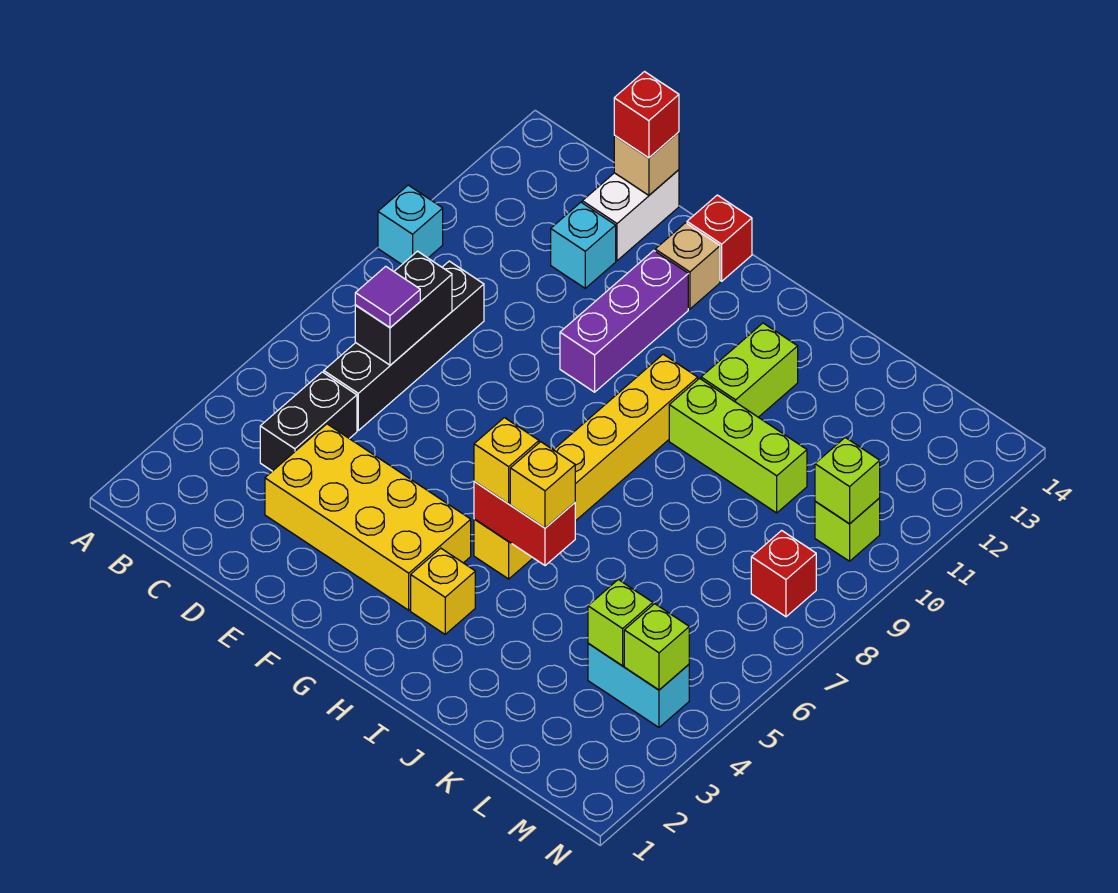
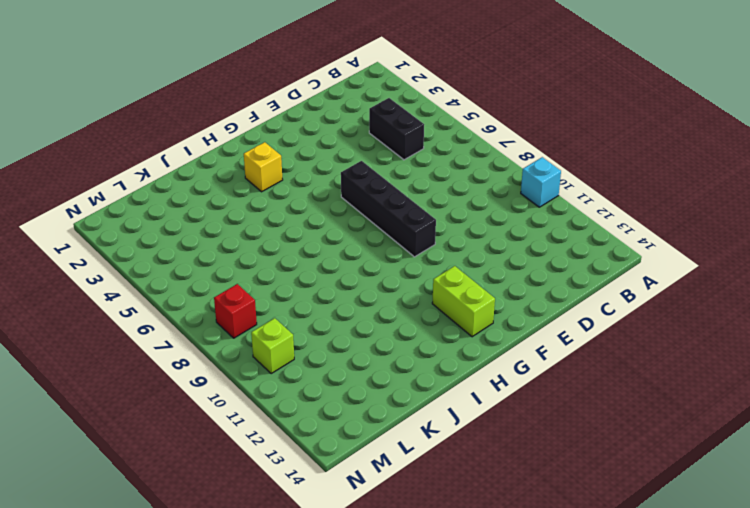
black 1x4 brick [341,161,436,257] -> black 1x4 brick moved to [324,261,484,430]
lime 1x2 brick [432,266,495,337] -> lime 1x2 brick moved to [701,323,798,417]
none -> yellow 2x4 brick [265,424,471,610]
none -> cyan 1x1 brick [551,202,616,288]
none -> white 1x2 brick [582,170,679,261]

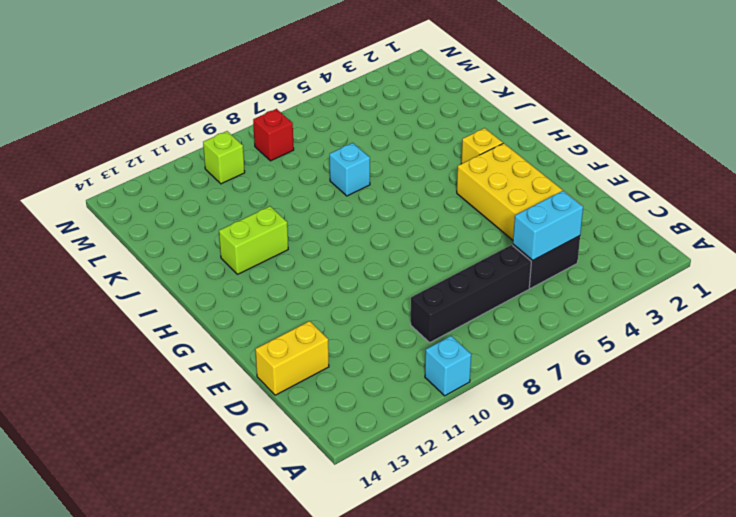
cyan 1x2 brick [513,191,583,260] -> cyan 1x2 brick turned to [588,643,689,727]
yellow 1x2 brick [255,321,329,395] -> white 1x2 brick [582,170,679,261]
cyan 1x1 brick [330,143,370,196] -> cyan 1x1 brick moved to [551,202,616,288]
none -> purple 1x3 brick [560,251,688,392]
none -> tan 1x1 brick [655,223,720,309]
none -> red 1x1 brick [687,195,752,281]

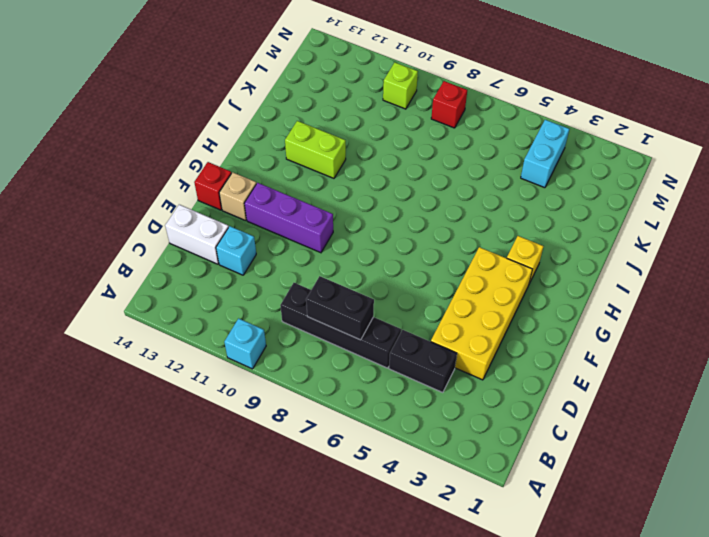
none -> yellow 1x6 brick [474,354,698,579]
none -> lime 1x3 brick [669,379,807,513]
none -> tan 1x1 brick [614,132,679,195]

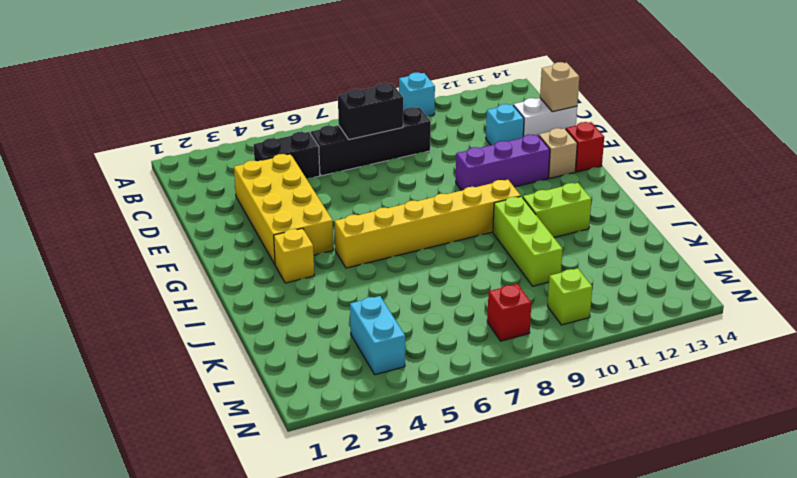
none -> red 1x2 brick [474,482,575,566]
none -> lime 1x1 brick [588,580,653,666]
none -> lime 1x1 brick [624,604,689,690]

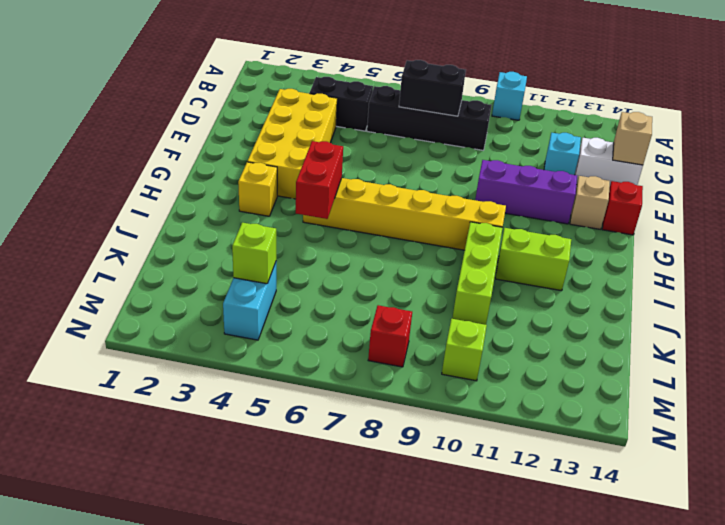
none -> lime 1x1 brick [624,604,689,690]
none -> lime 1x1 brick [815,438,880,524]
none -> purple 1x1 tile [355,266,420,328]

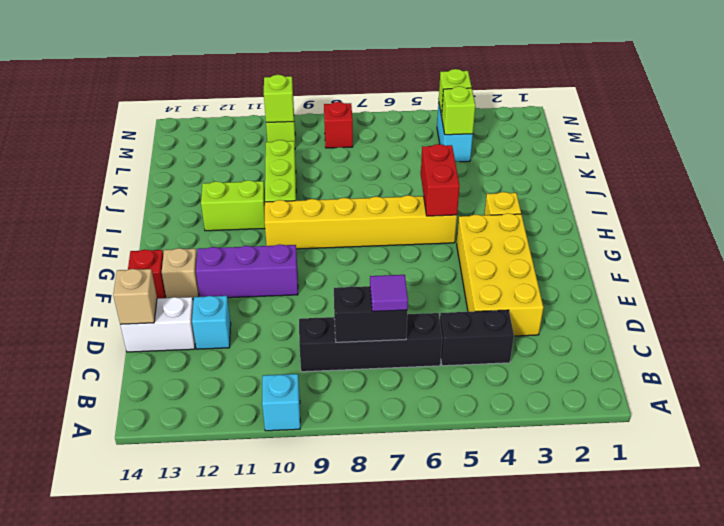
none -> red 1x1 brick [614,72,679,158]
none -> yellow 1x1 brick [474,418,539,504]
none -> yellow 1x1 brick [510,442,575,528]

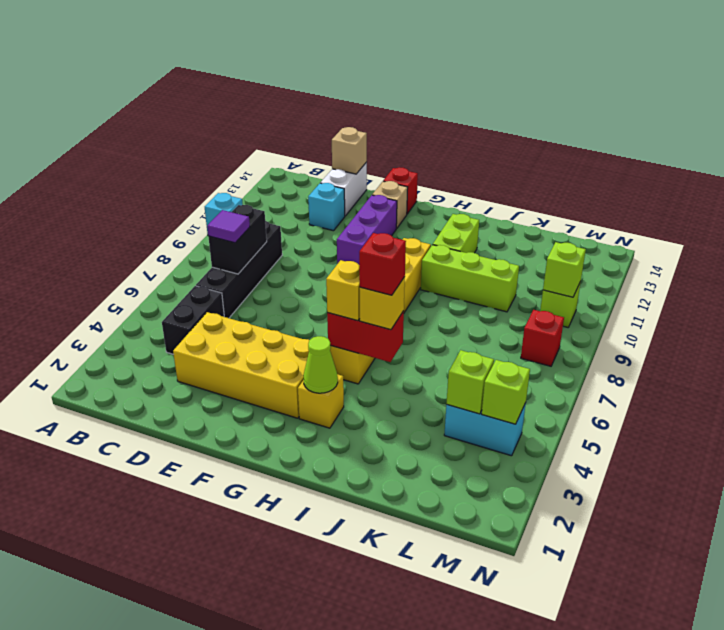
lime 1x1 cone [303,336,338,393] -> none
red 1x1 brick [359,233,406,295] -> red 1x1 brick moved to [614,72,679,158]

